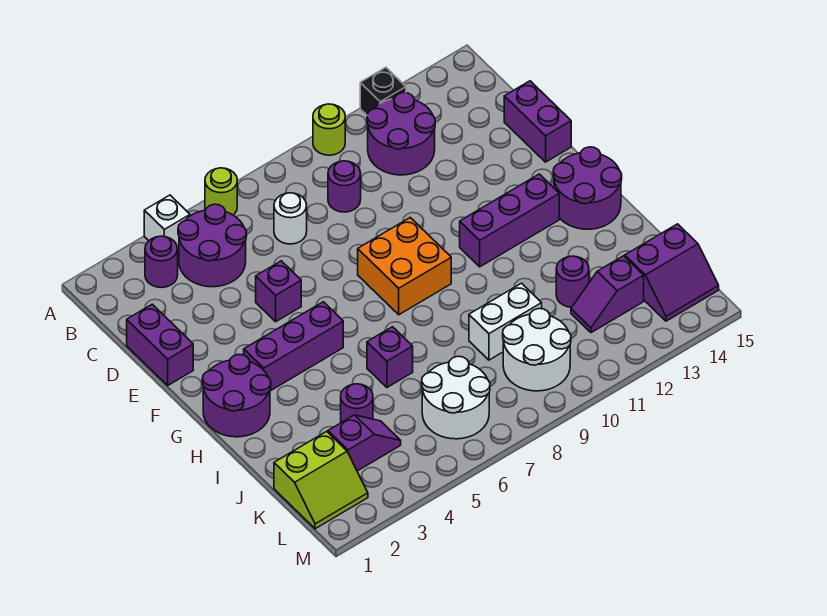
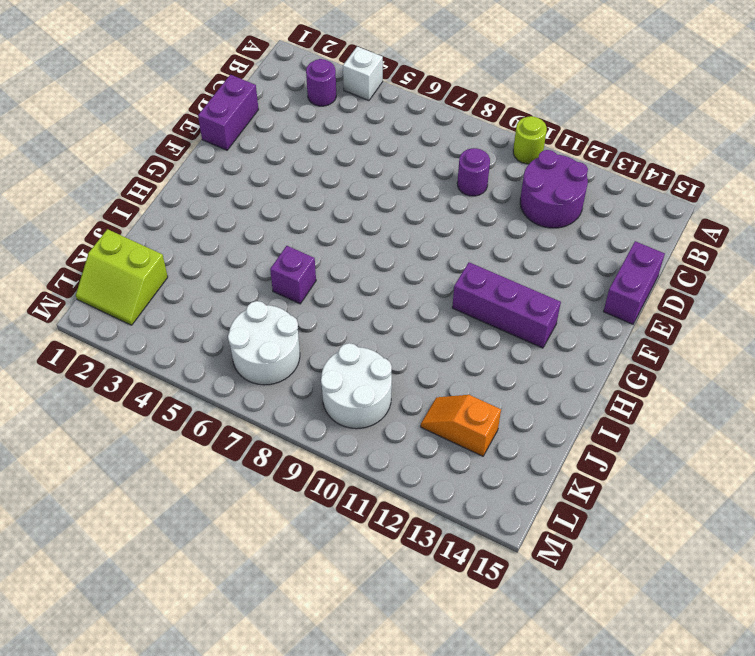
orange 1x2 slope [421,395,501,456] -> purple 1x2 slope [571,256,644,333]
none -> lime 1x1 round brick [205,168,237,215]
none -> black 1x1 brick [360,67,406,115]
none -> purple 2x2 round brick [178,204,247,287]

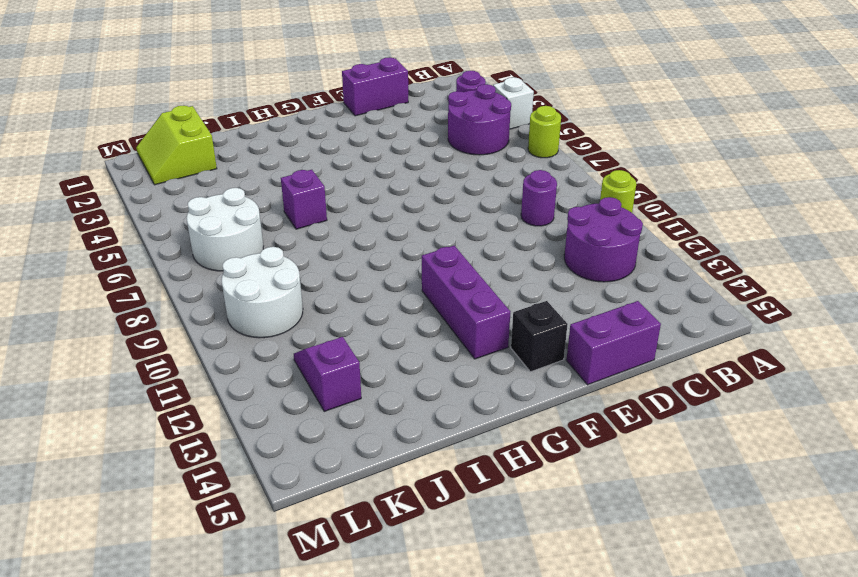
black 1x1 brick [511,301,568,372] -> black 1x1 brick moved to [360,67,406,115]
none -> white 1x1 round brick [274,193,307,244]
none -> purple 1x1 brick [256,261,301,322]
none -> orange 2x2 brick [358,218,451,315]

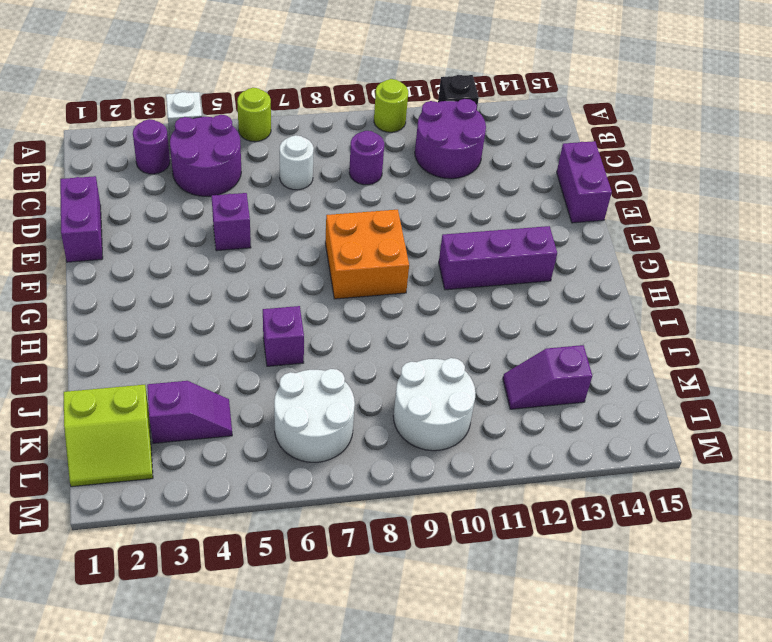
none -> purple 2x2 round brick [202,354,271,437]
none -> purple 1x3 brick [244,302,343,391]
none -> purple 2x2 round brick [553,147,622,229]

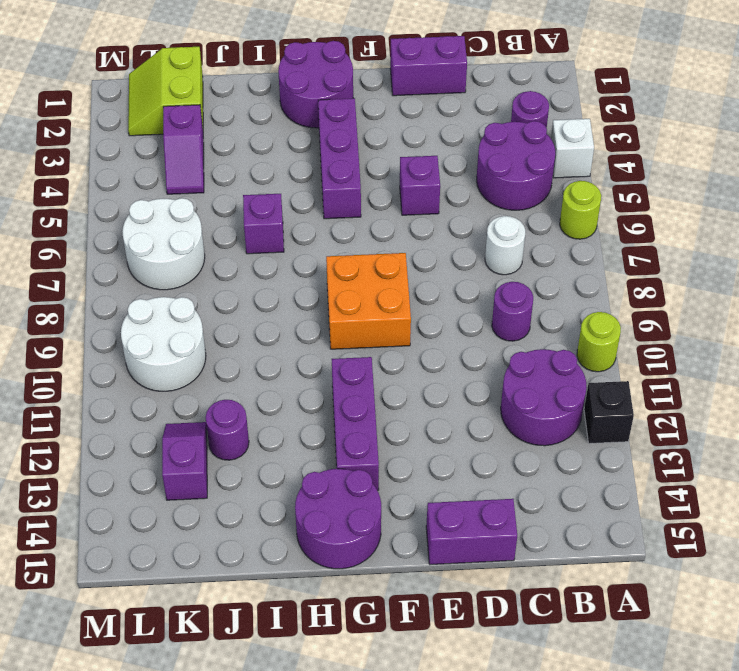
none -> purple 1x1 round brick [341,384,373,423]
none -> white 1x2 brick [469,283,542,360]
none -> purple 2x2 slope [625,224,719,321]

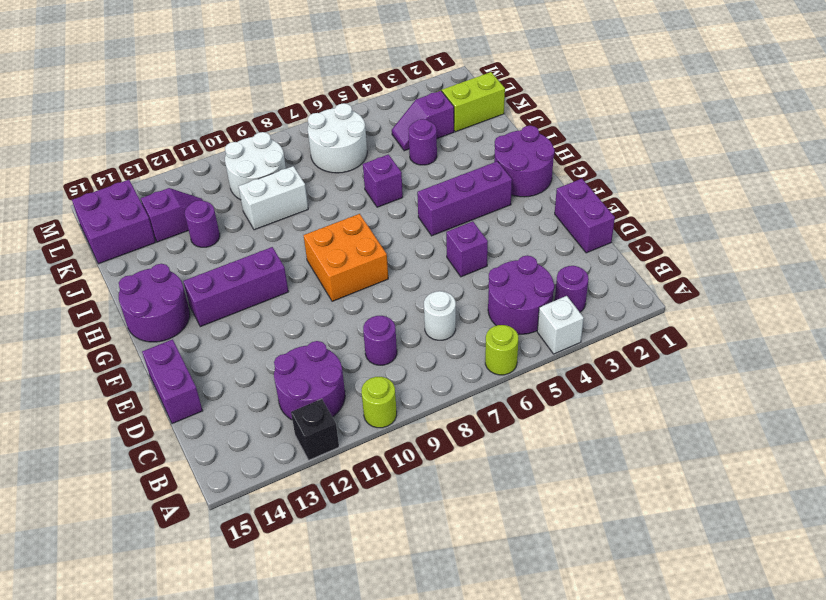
purple 2x2 brick [72,180,156,264] -> purple 2x2 slope [625,224,719,321]

